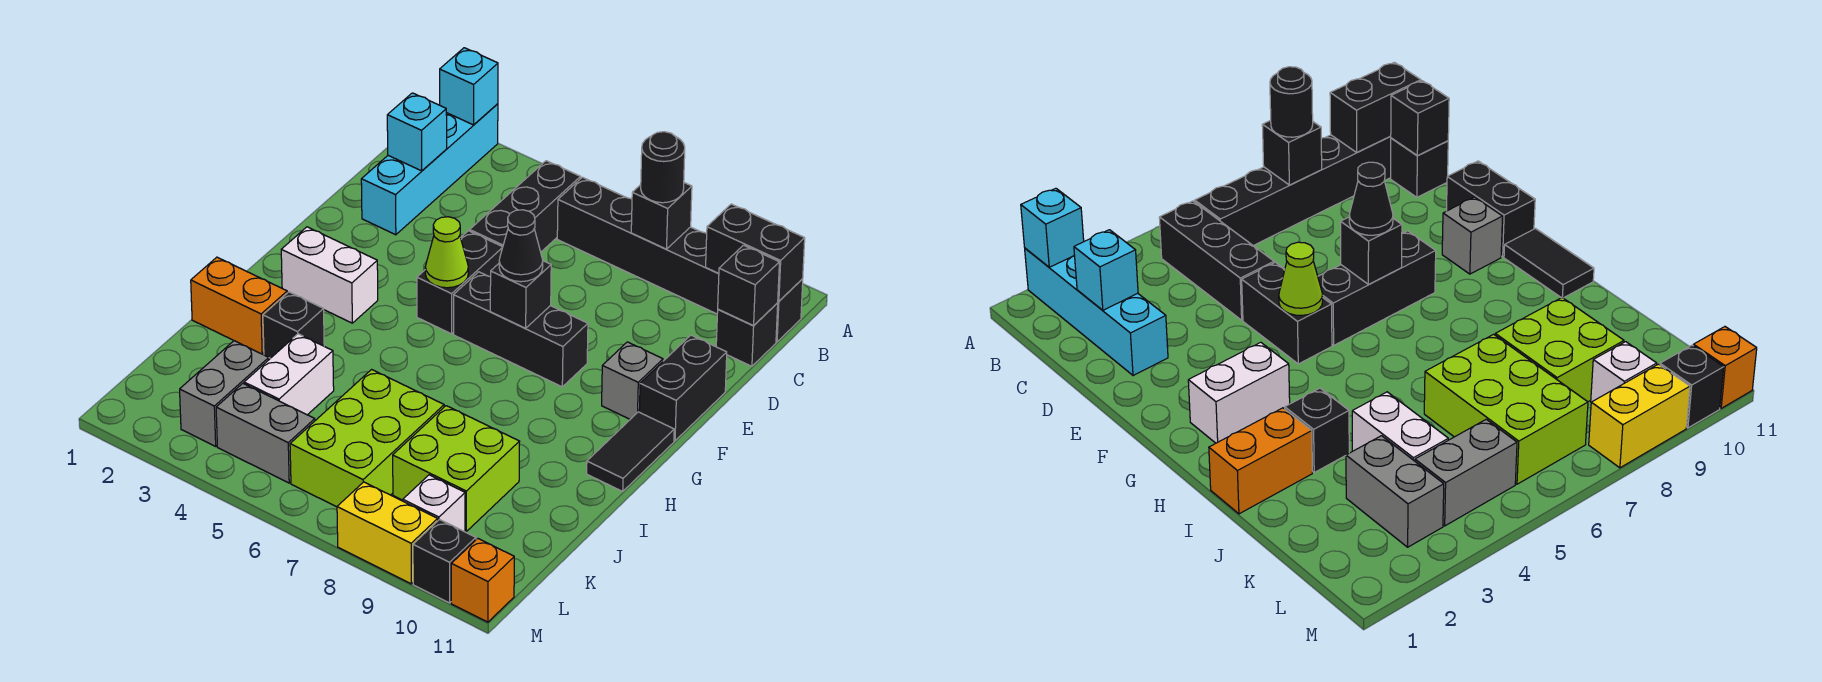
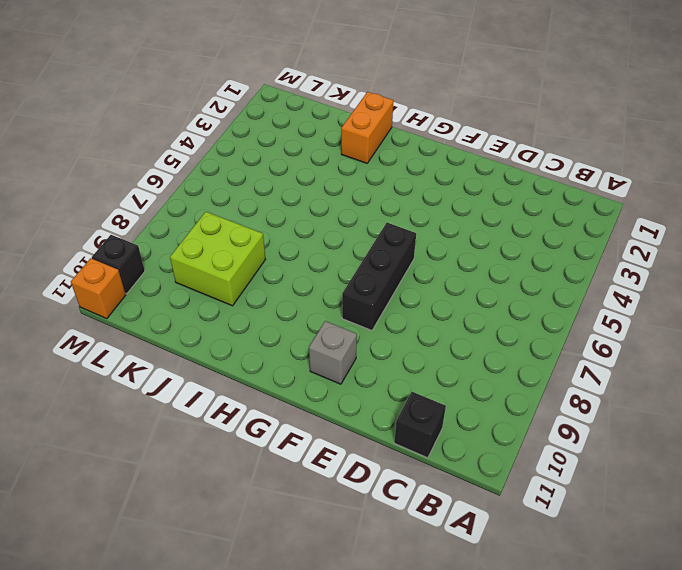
none -> cyan 1x4 brick [361,104,498,235]
none -> black 1x3 brick [470,161,581,252]
none -> black 1x6 brick [557,177,803,342]
none -> black 1x2 brick [417,231,503,334]

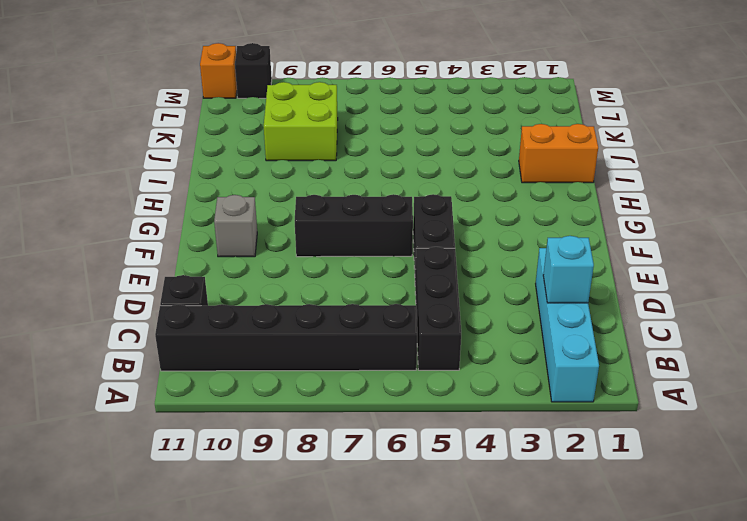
none -> black 1x2 brick [639,335,727,441]
none -> white 1x2 brick [281,227,378,323]
none -> black 1x2 tile [587,412,674,491]
none -> black 1x1 brick [263,292,324,358]

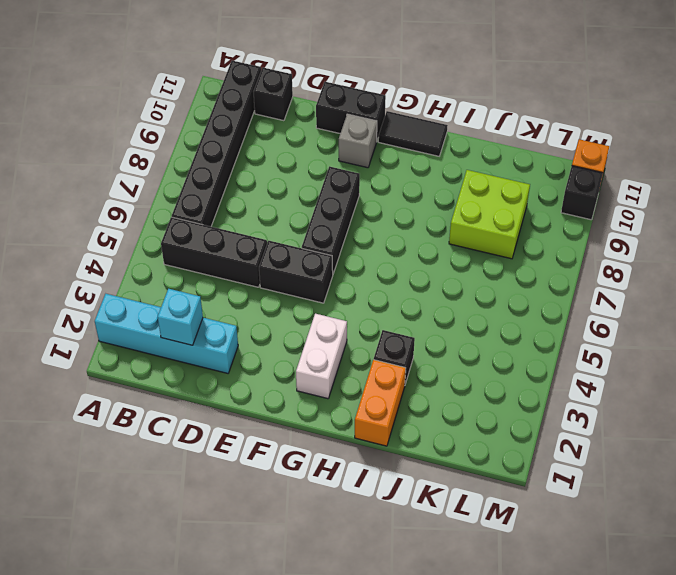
none -> white 1x2 brick [244,334,334,415]
none -> lime 2x3 brick [290,370,444,507]
none -> grey 1x2 brick [180,341,269,446]
none -> grey 1x2 brick [216,383,315,483]

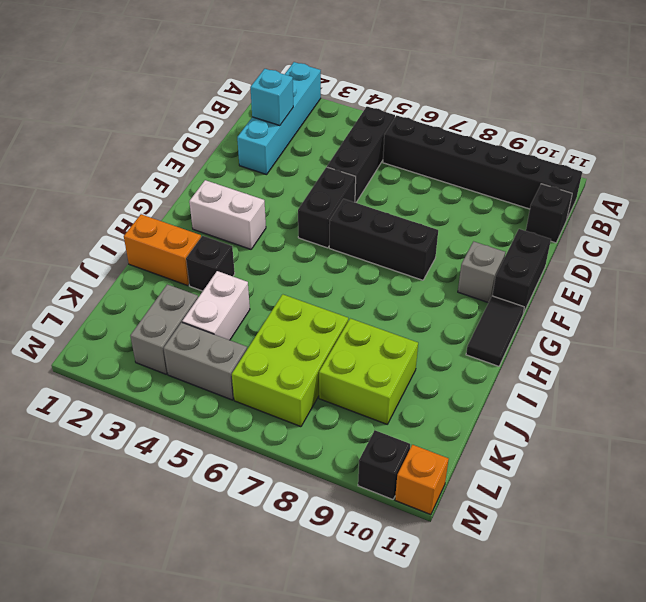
none -> white 1x1 brick [403,475,465,532]
none -> yellow 1x2 brick [337,482,438,584]
none -> cyan 1x1 brick [440,48,498,125]
none -> black 1x1 brick [631,183,692,249]

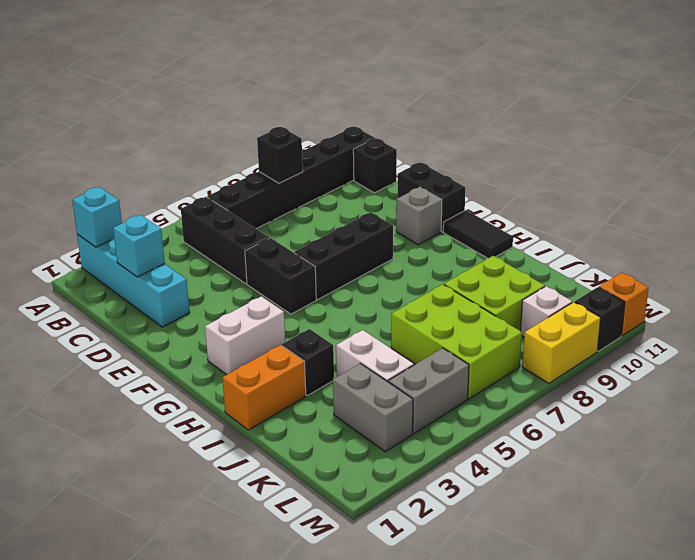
none -> black 1x2 brick [706,204,805,301]
none -> black 1x1 brick [718,245,779,326]
none -> lime 1x1 cone [425,217,468,288]
none -> black 1x1 brick [490,261,551,328]

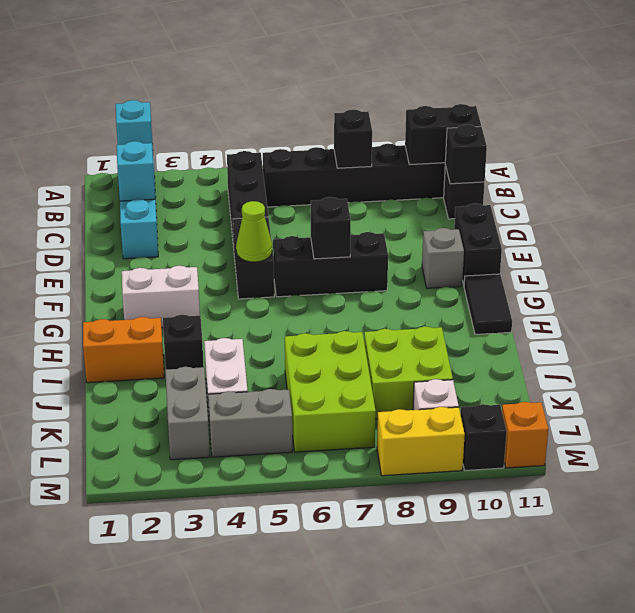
none -> black 1x1 round brick [641,132,685,203]
none -> black 1x1 cone [499,210,543,282]

